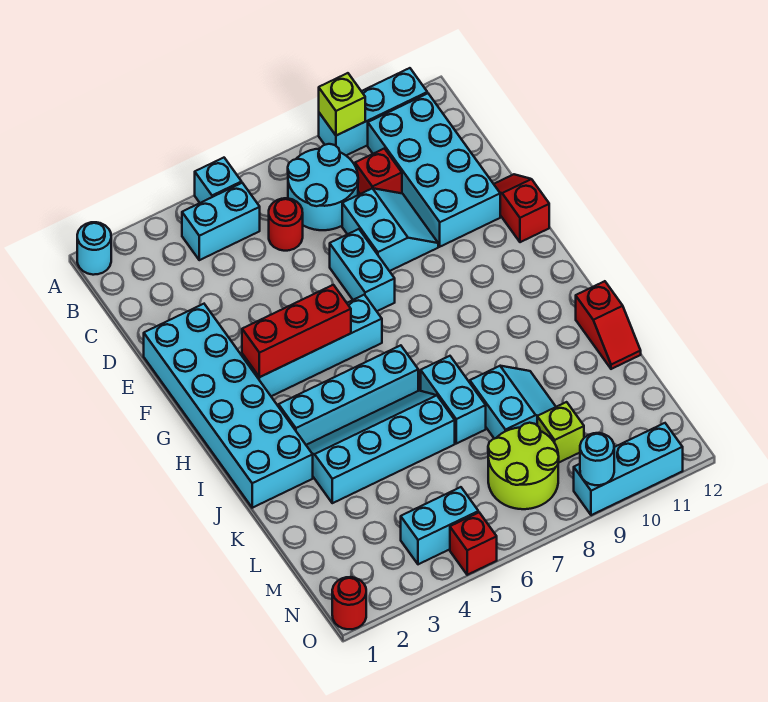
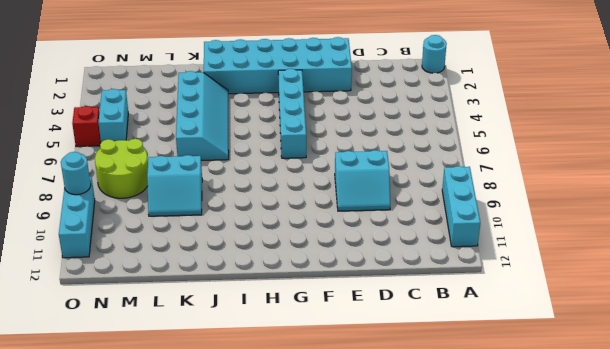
none -> cyan 1x1 brick [195,158,242,203]
none -> cyan 1x2 brick [182,183,260,260]
none -> cyan 2x2 round brick [288,144,358,230]

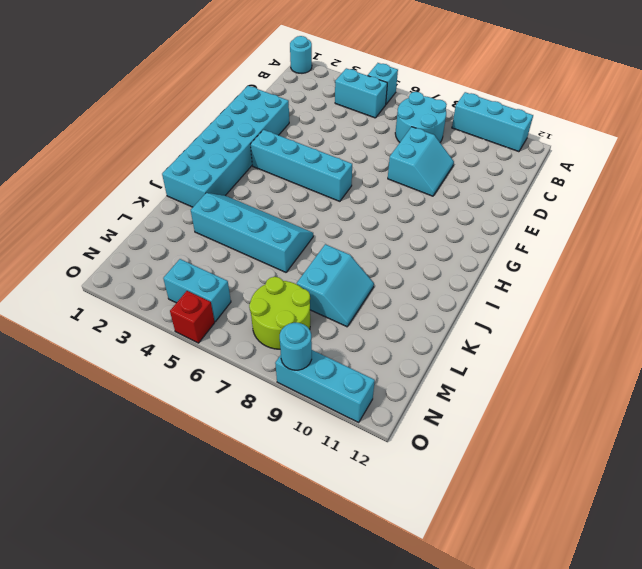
none -> cyan 2x4 brick [368,93,500,247]
none -> red 1x1 round brick [269,198,303,251]
none -> red 1x1 brick [355,149,402,194]

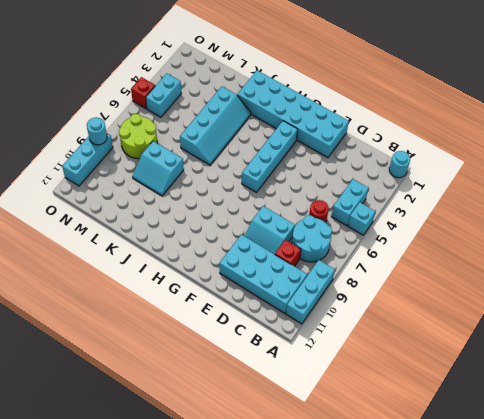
none -> cyan 1x2 brick [330,229,395,311]
none -> red 1x2 slope [494,174,549,242]
none -> cyan 1x4 brick [279,345,418,445]

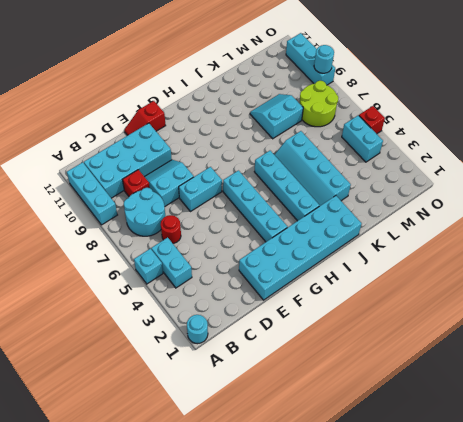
none -> cyan 1x2 brick [421,356,486,444]
none -> red 1x2 slope [576,281,641,369]
none -> lime 1x1 brick [537,402,584,463]

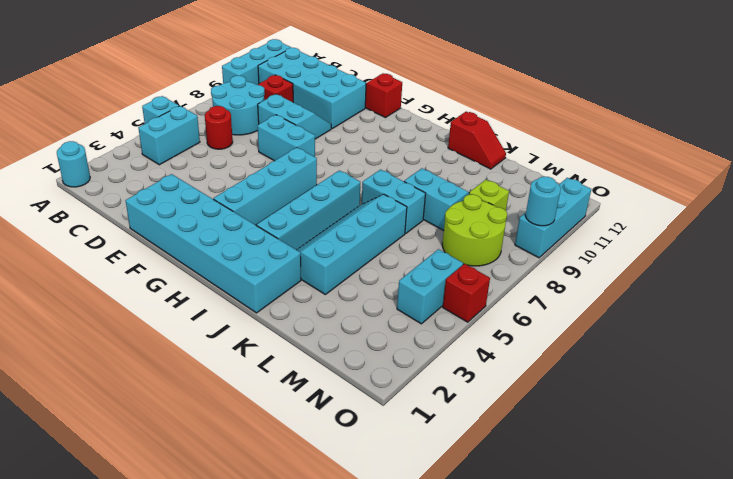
none -> red 1x1 round brick [332,577,366,629]
none -> lime 1x1 brick [319,73,365,136]
none -> red 1x3 brick [242,285,351,377]

